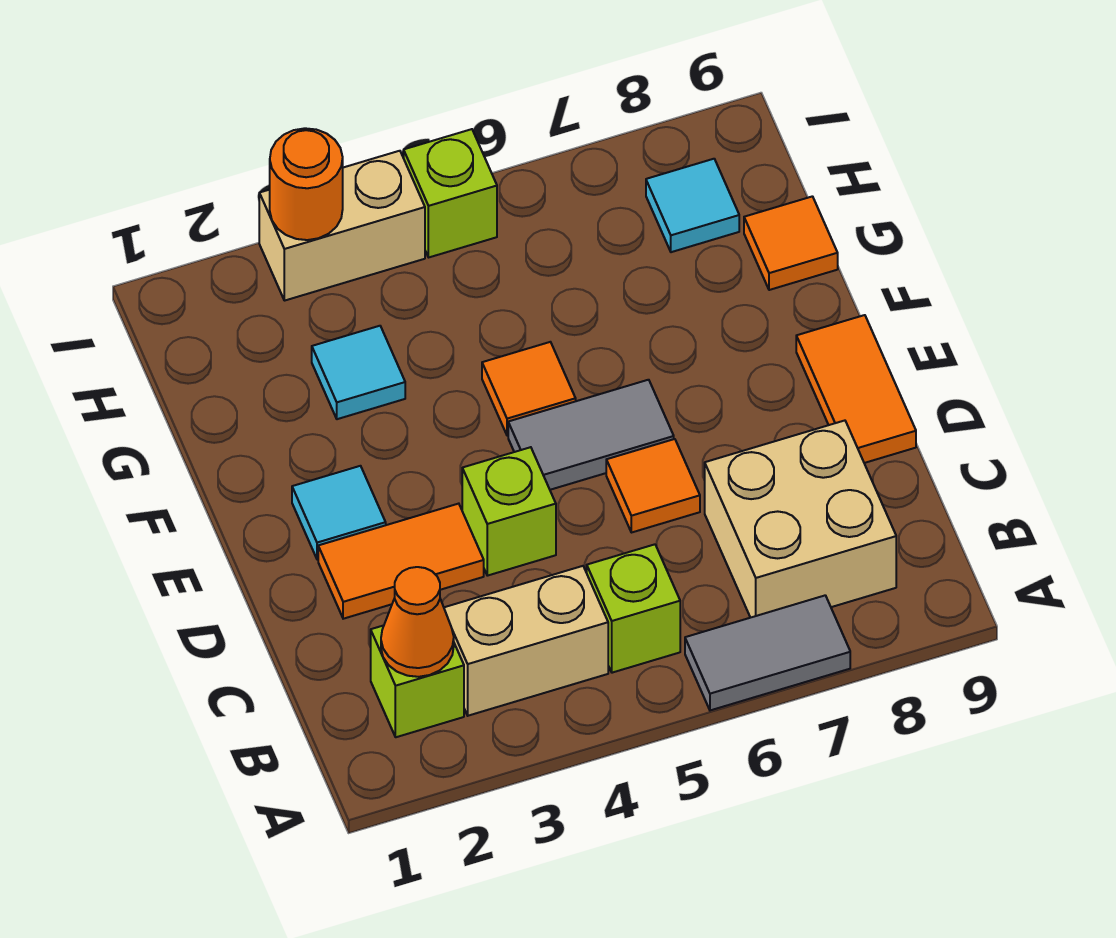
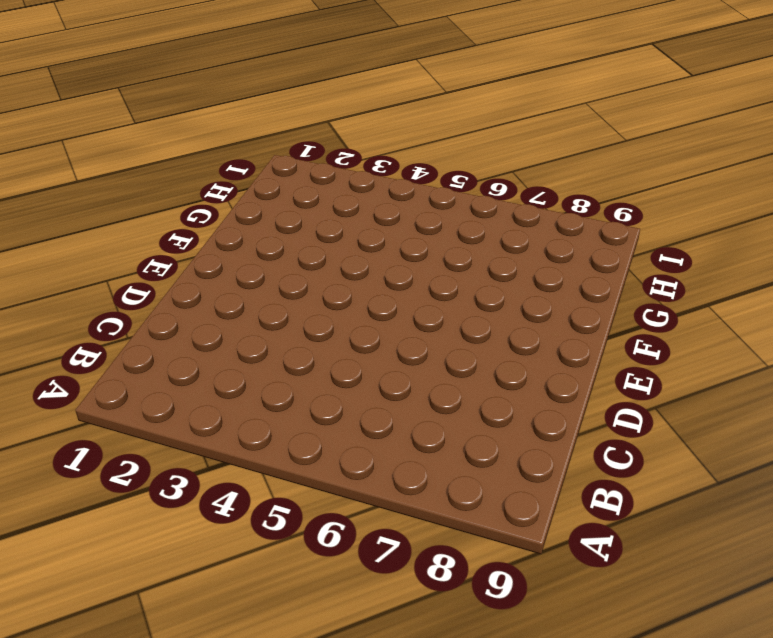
none -> grey 1x2 tile [685,595,850,710]
none -> lime 1x1 brick [371,625,464,737]
none -> tan 1x2 brick [444,566,608,716]

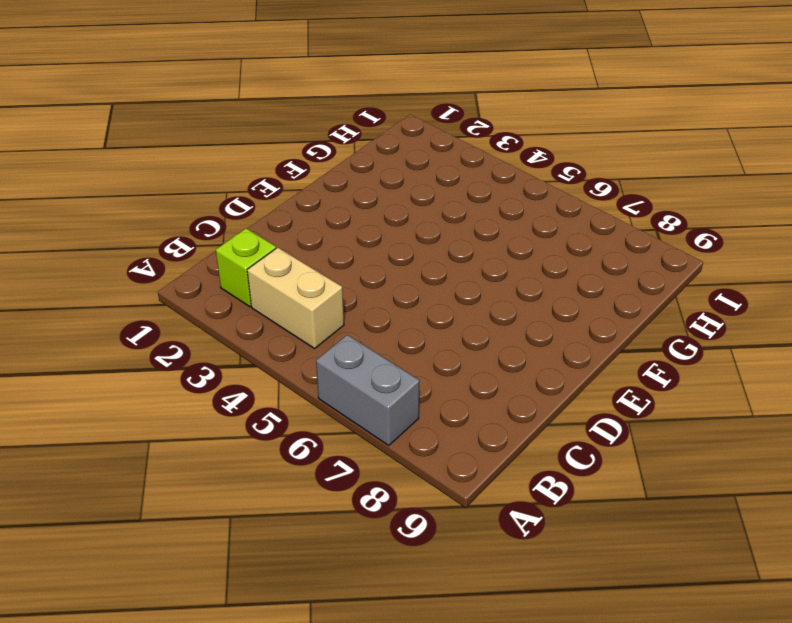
grey 1x2 brick [316,335,420,445] -> grey 1x2 tile [685,595,850,710]
none -> lime 1x1 brick [587,544,680,673]
none -> tan 2x2 brick [705,421,896,618]
none -> orange 1x2 tile [318,504,484,619]

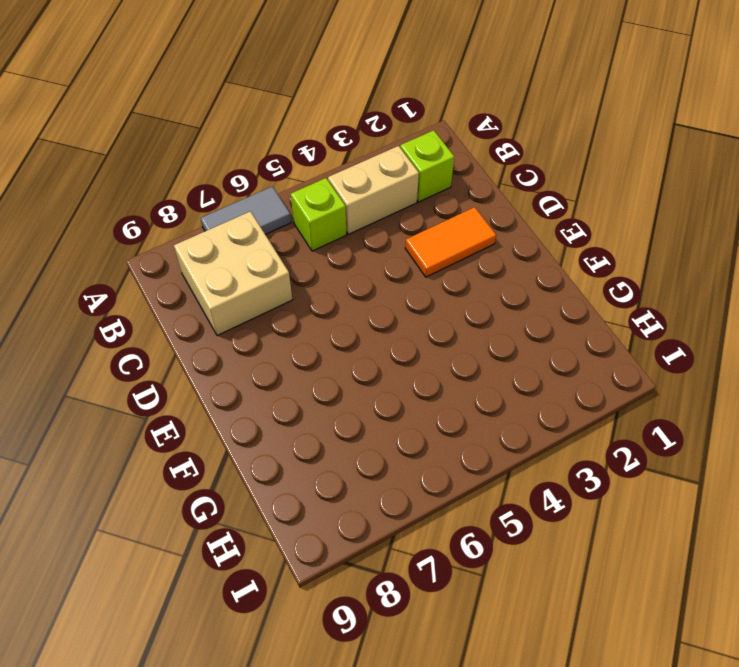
none -> lime 1x1 brick [462,447,556,576]
none -> orange 1x1 tile [606,439,700,533]
none -> orange 1x2 tile [796,315,916,463]

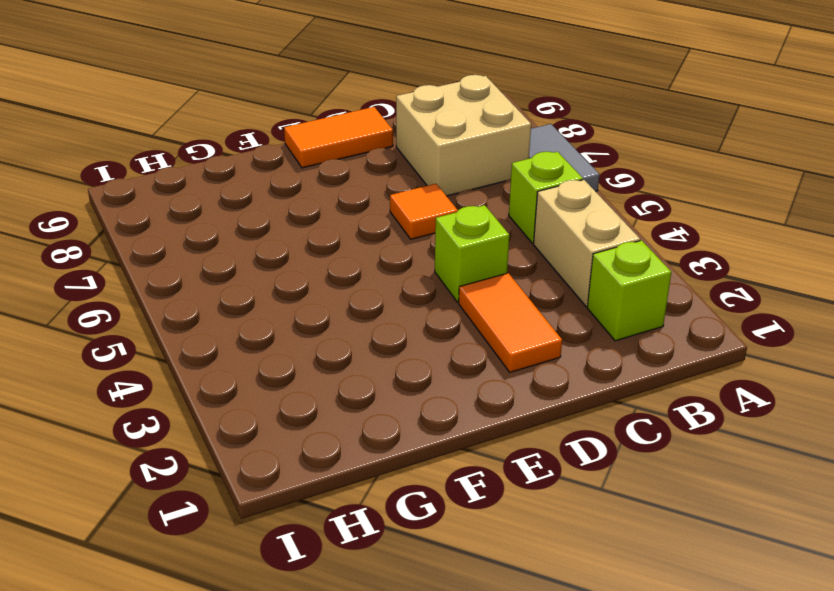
none -> cyan 1x1 tile [292,466,386,559]
none -> grey 1x2 tile [508,380,674,490]
none -> orange 1x1 tile [482,342,576,435]

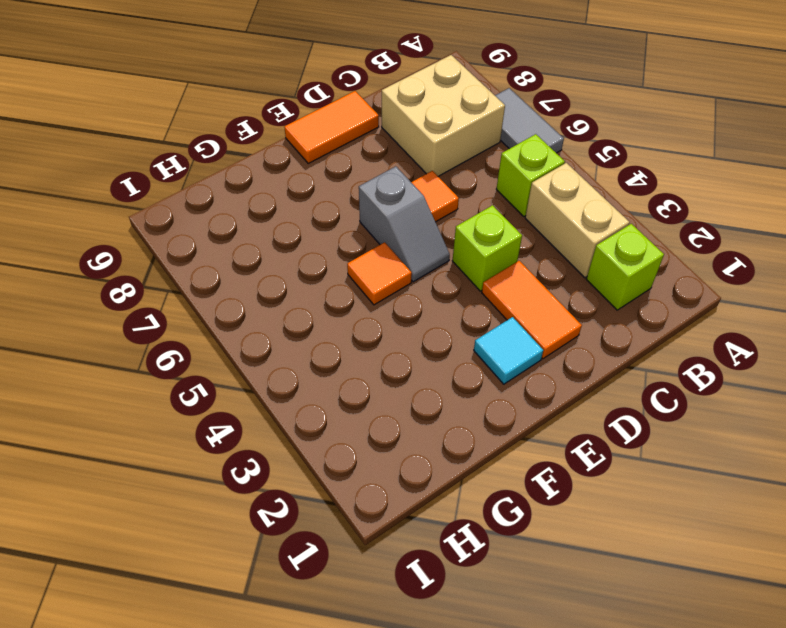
grey 1x2 slope [359,166,450,282] -> grey 1x2 tile [508,380,674,490]
none -> cyan 1x1 tile [312,326,405,419]
none -> orange 1x1 tile [744,196,838,290]
none -> cyan 1x1 tile [646,159,739,252]

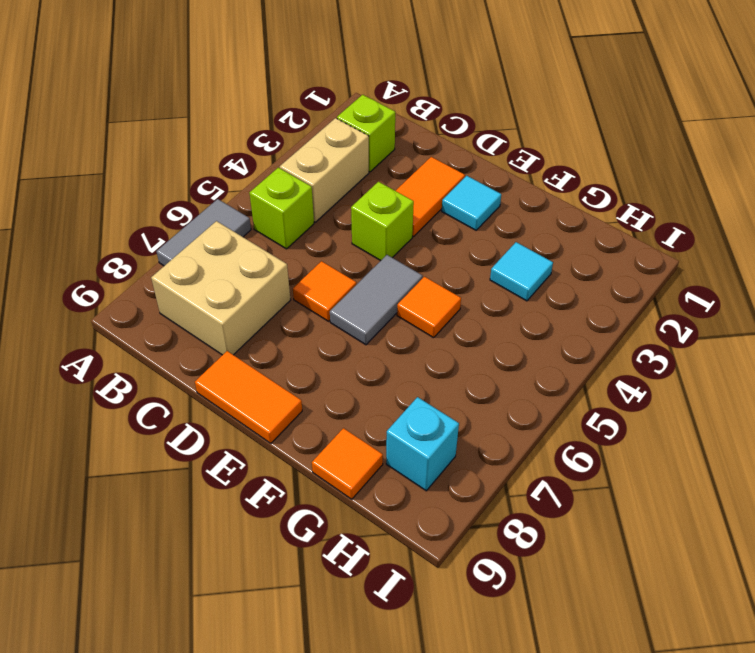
cyan 1x1 brick [386,397,459,491] -> cyan 1x1 tile [646,159,739,252]
none -> tan 1x2 brick [259,151,425,301]
none -> lime 1x1 brick [404,129,497,257]
none -> orange 1x1 cone [381,567,454,677]

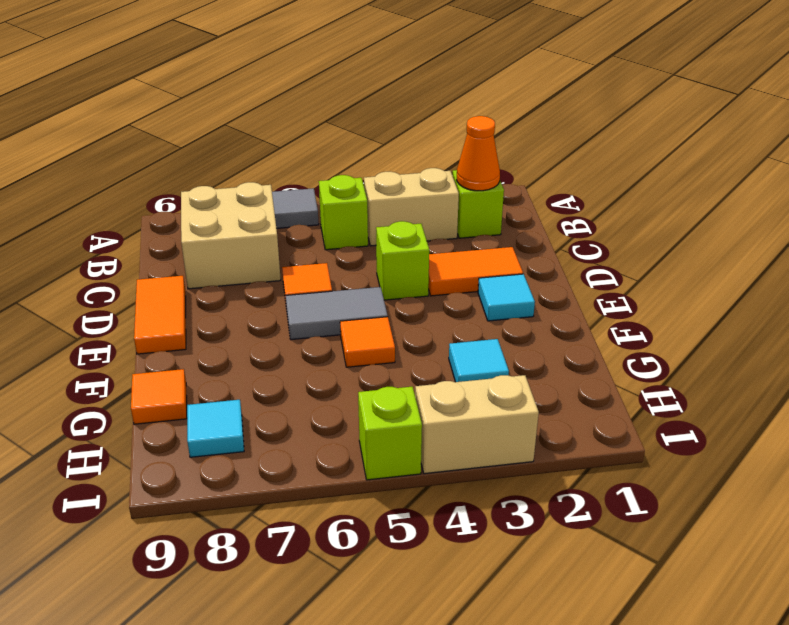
none -> orange 1x1 round brick [270,128,343,240]

